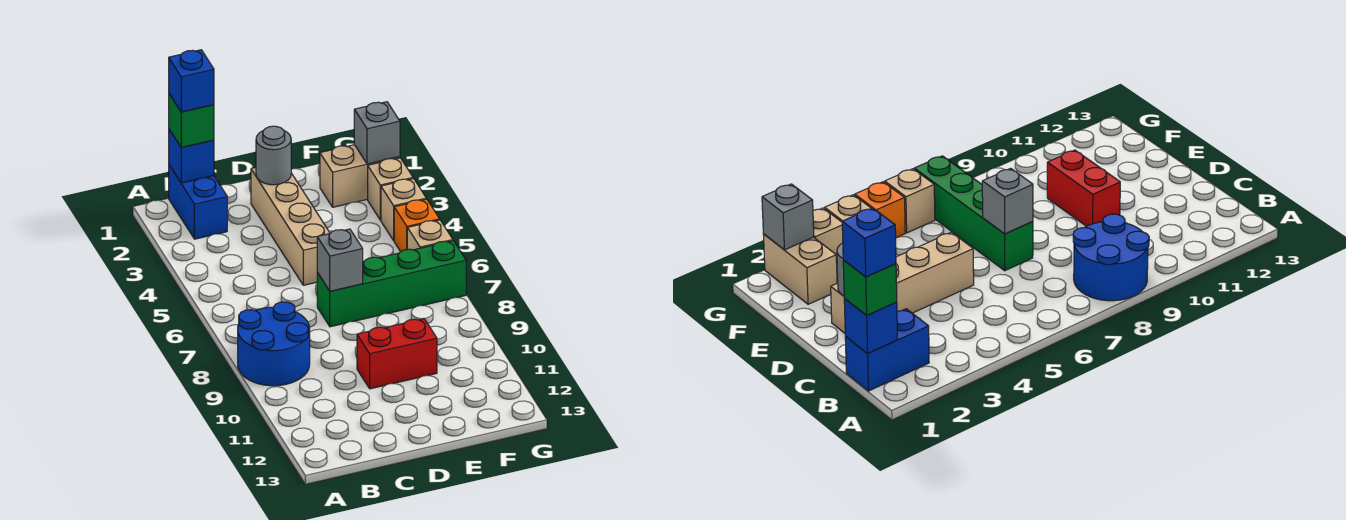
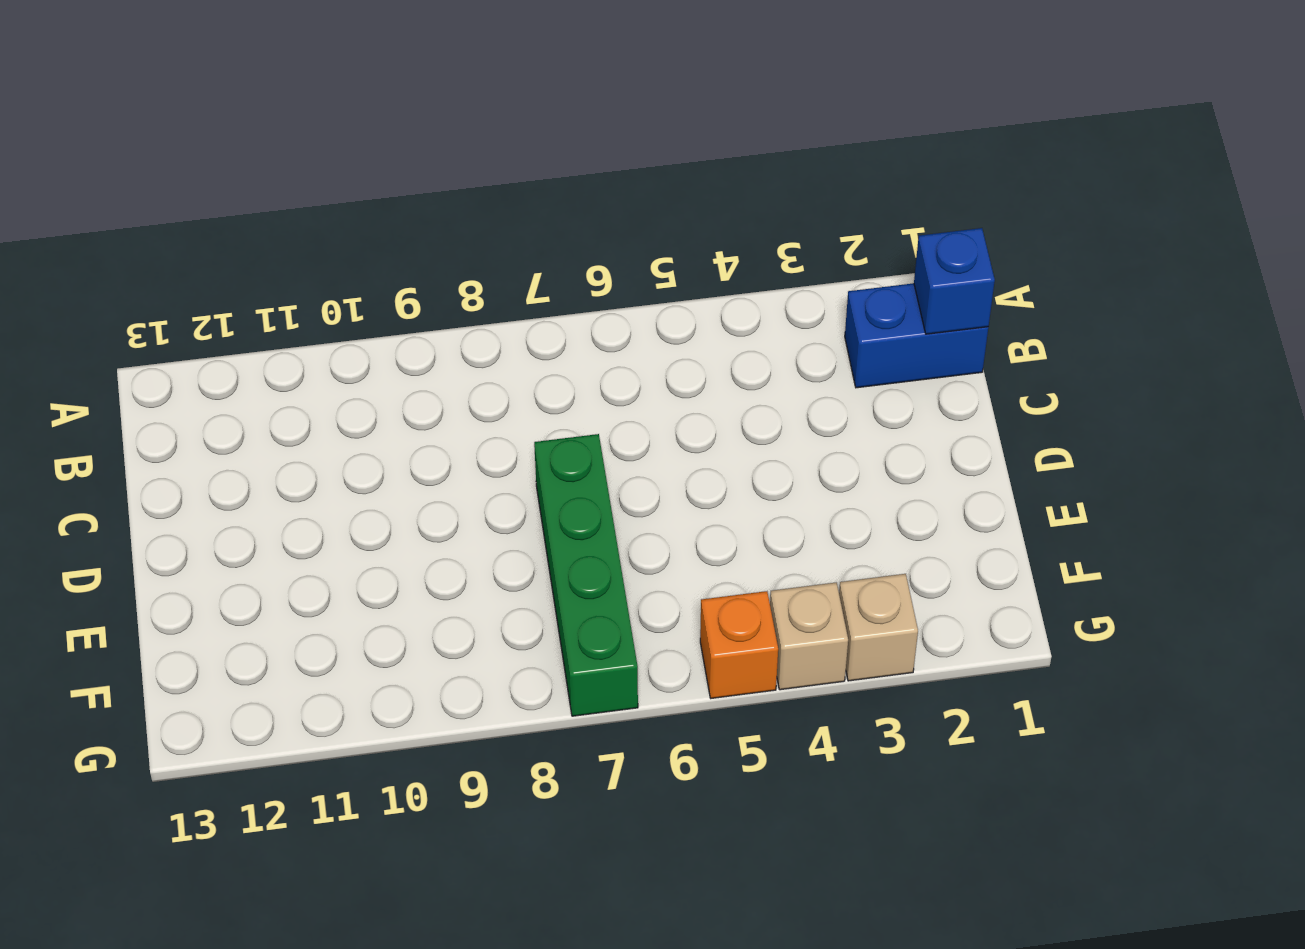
none -> blue 2x2 round brick [238,302,310,386]
none -> tan 1x4 brick [251,167,330,285]
none -> red 1x2 brick [357,319,437,389]

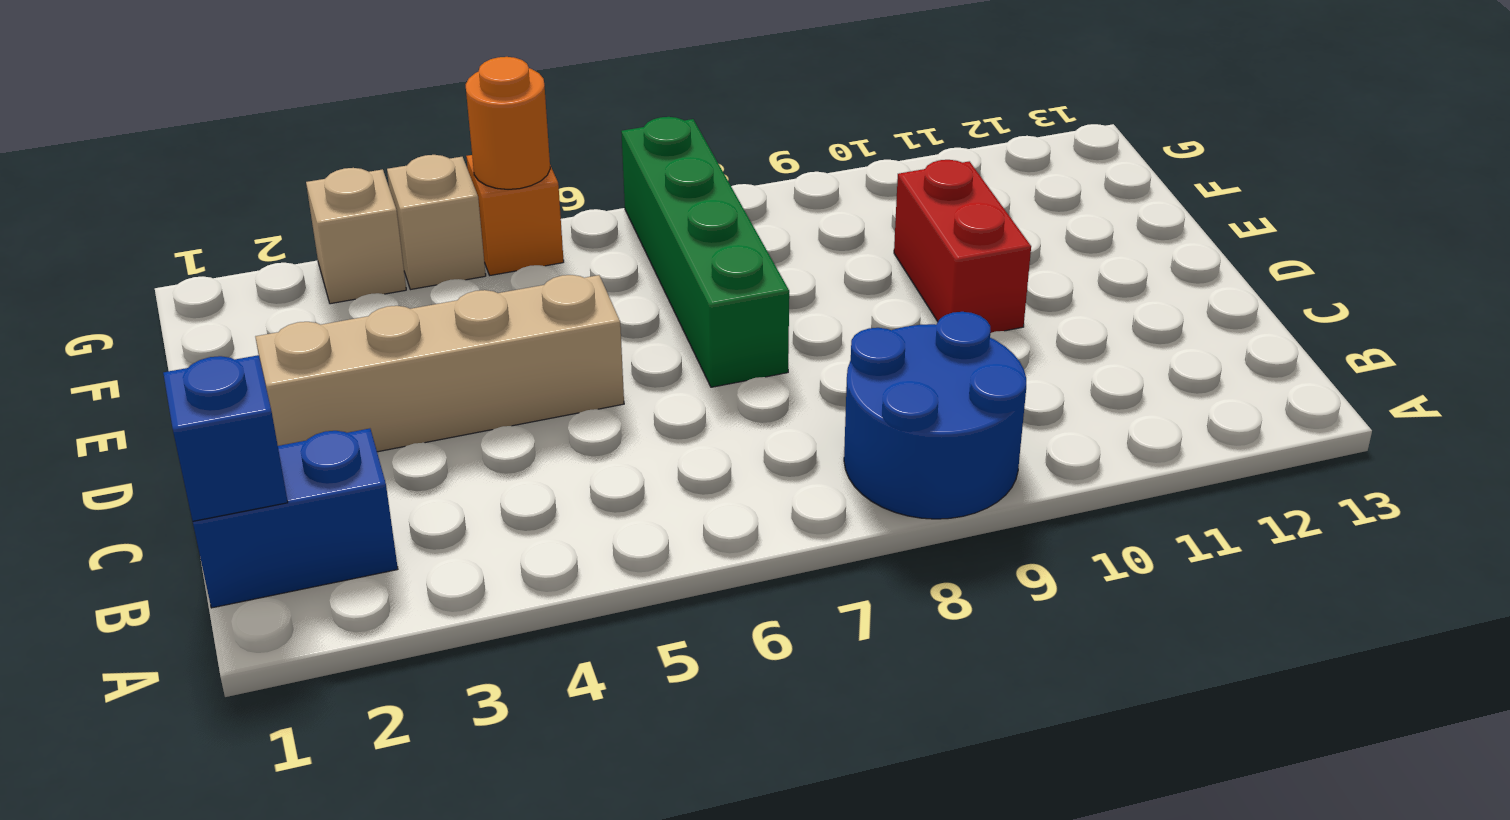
orange 1x1 round brick [466,57,550,189] -> none
none -> tan 1x2 brick [320,145,400,207]
none -> tan 1x1 brick [407,220,453,250]
none -> grey 1x1 round brick [256,126,291,185]

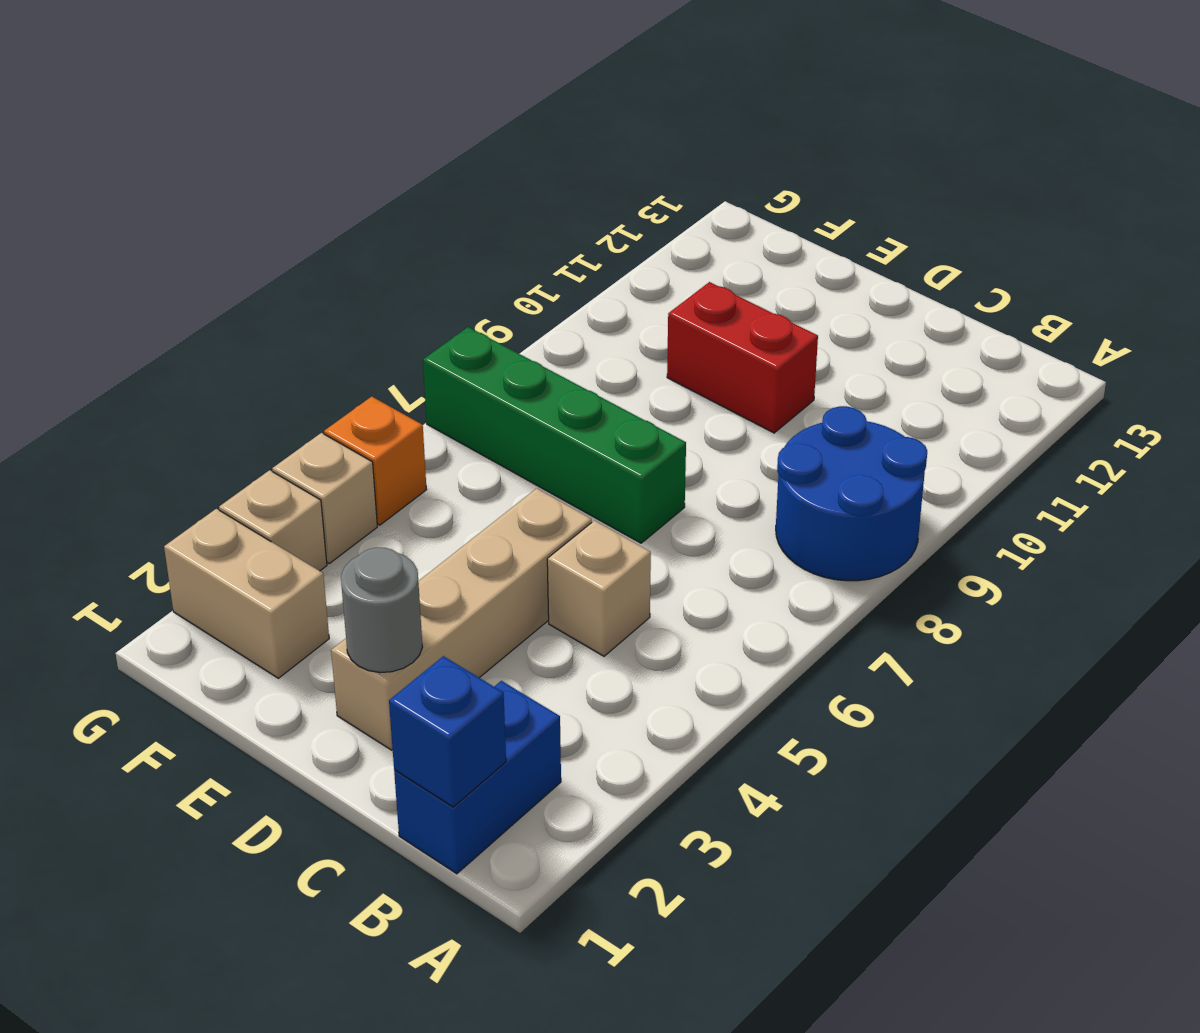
tan 1x1 brick [547,521,651,656] -> tan 1x1 brick moved to [407,220,453,250]
none -> grey 1x1 brick [317,229,363,291]
none -> grey 1x1 brick [354,102,400,164]
none -> green 1x1 brick [169,94,214,147]

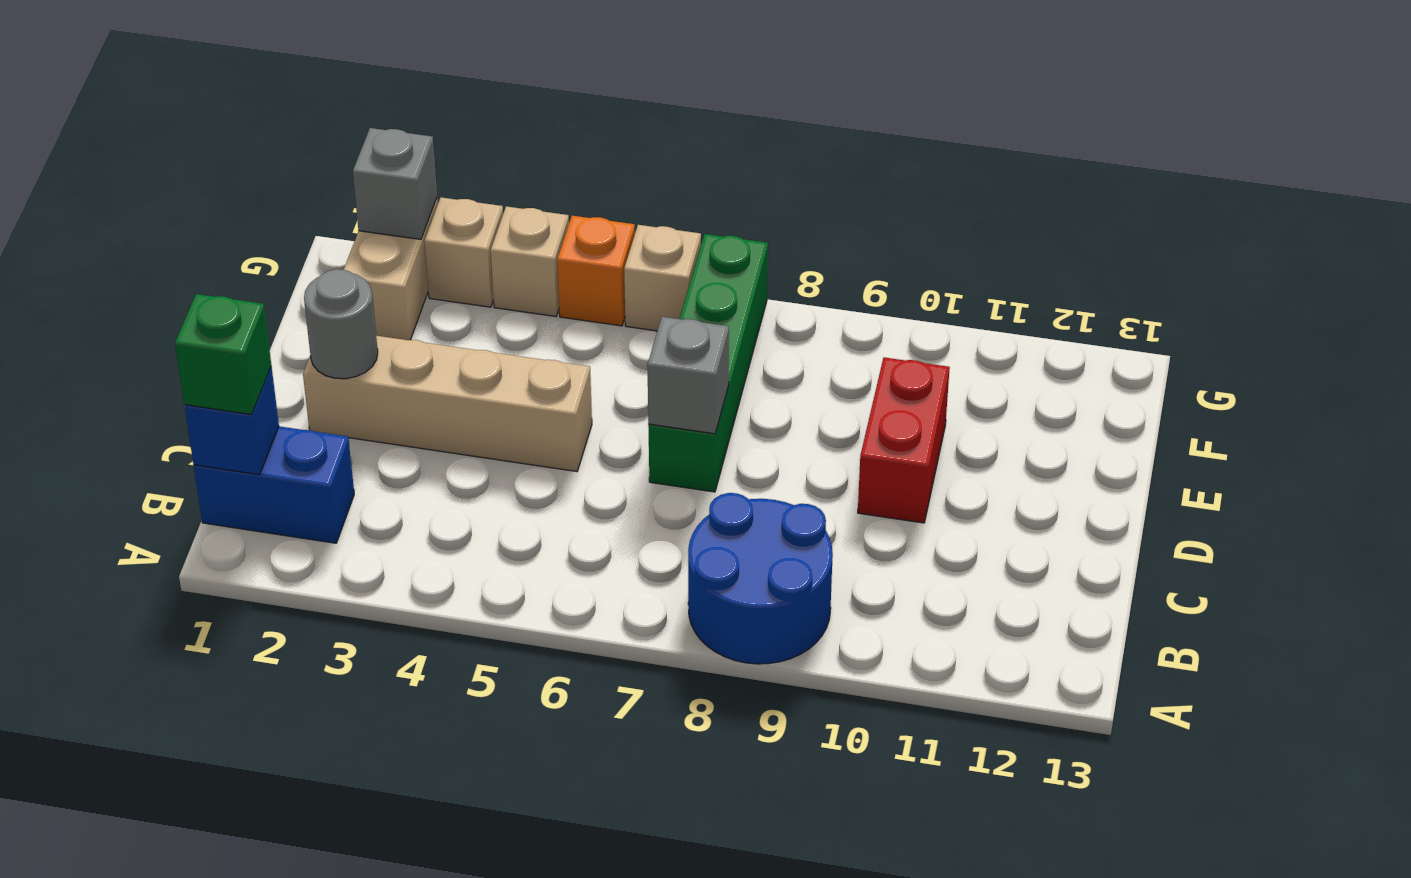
none -> blue 1x1 brick [169,50,214,112]

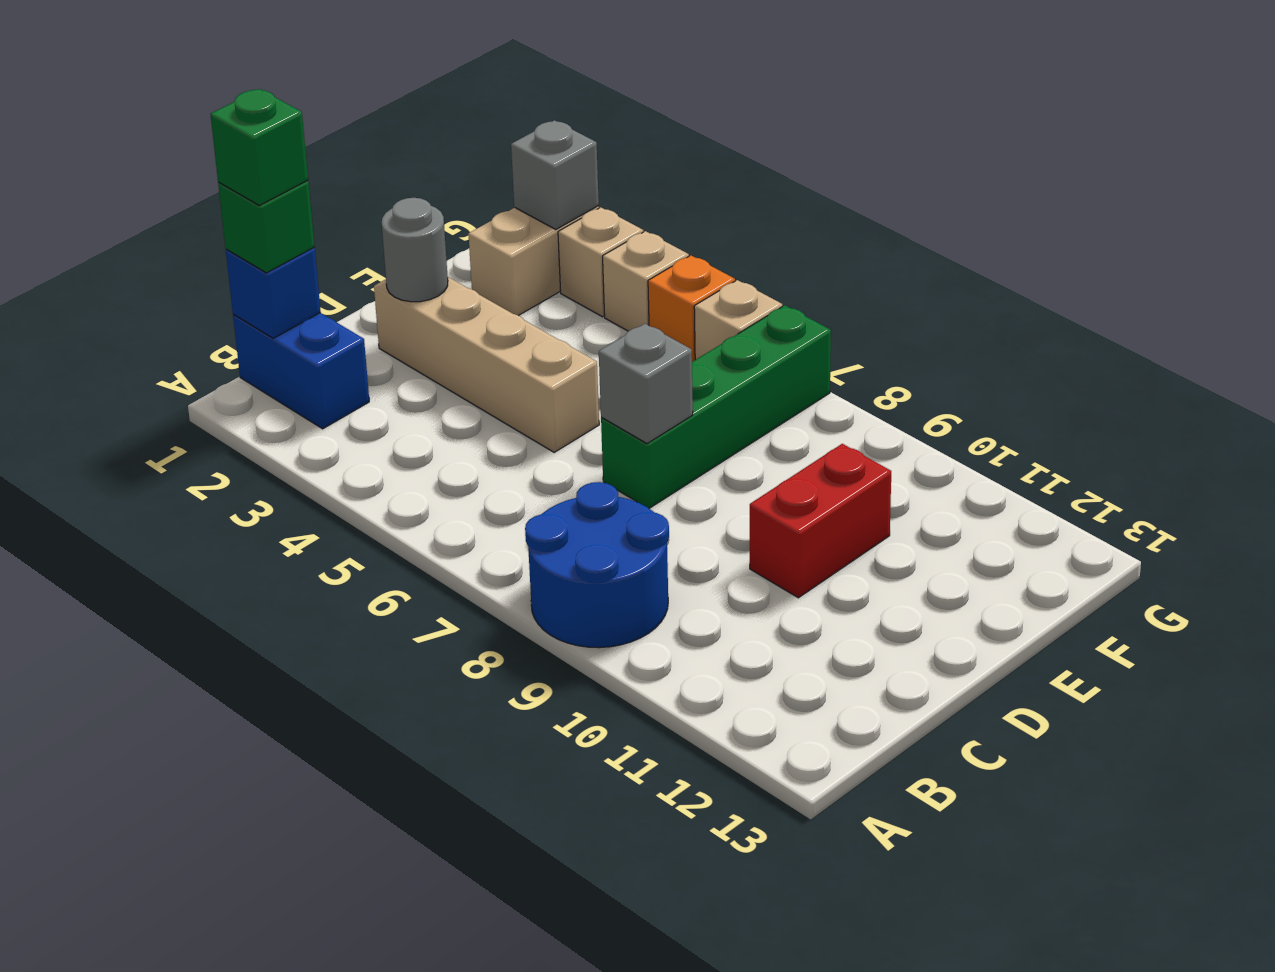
green 1x1 brick [210,89,308,206] -> blue 1x1 brick [169,50,214,112]

